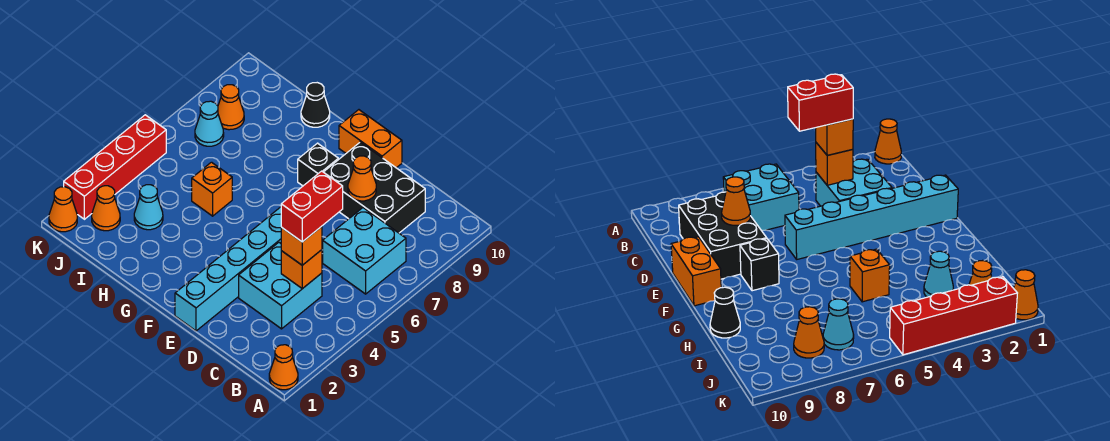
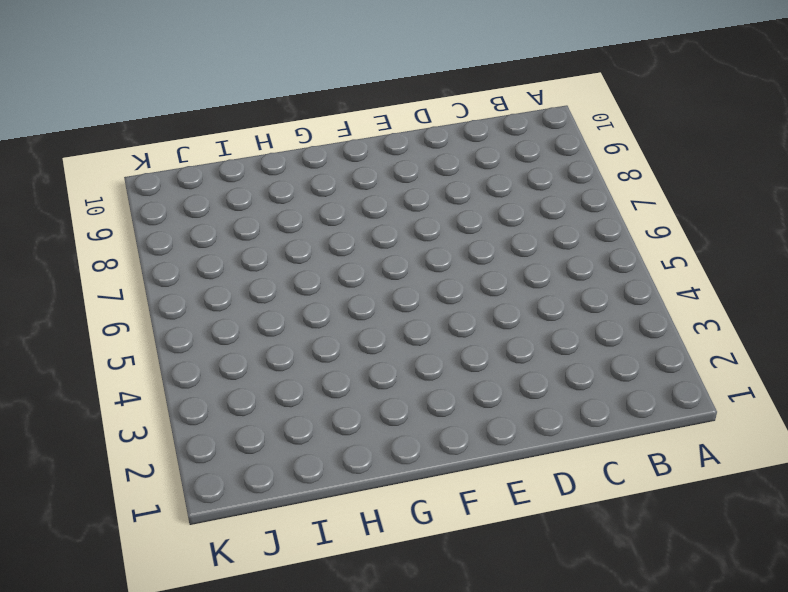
none -> orange 1x1 cone [269,345,298,390]
none -> cyan 2x2 brick [323,208,406,294]
none -> cyan 2x2 brick [239,242,322,329]

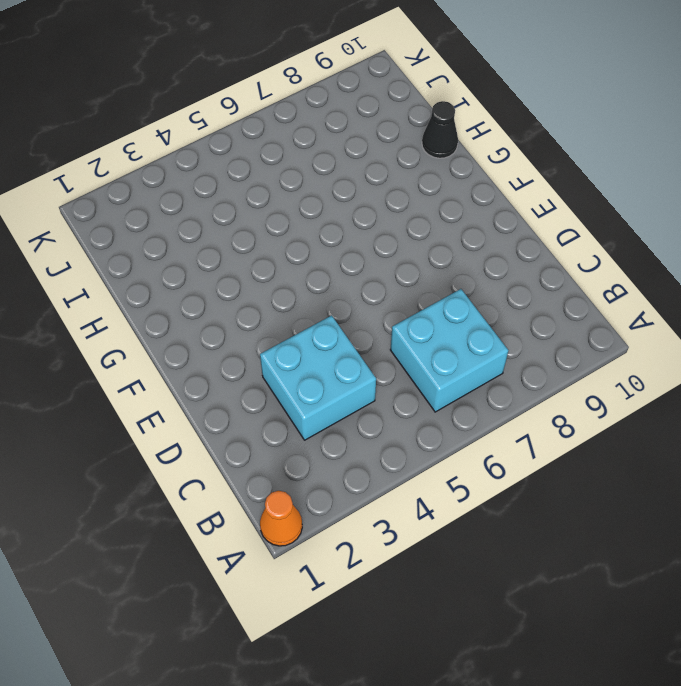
none -> black 2x3 brick [324,142,425,233]
none -> cyan 1x6 brick [175,207,281,331]
none -> orange 1x2 brick [339,110,402,168]

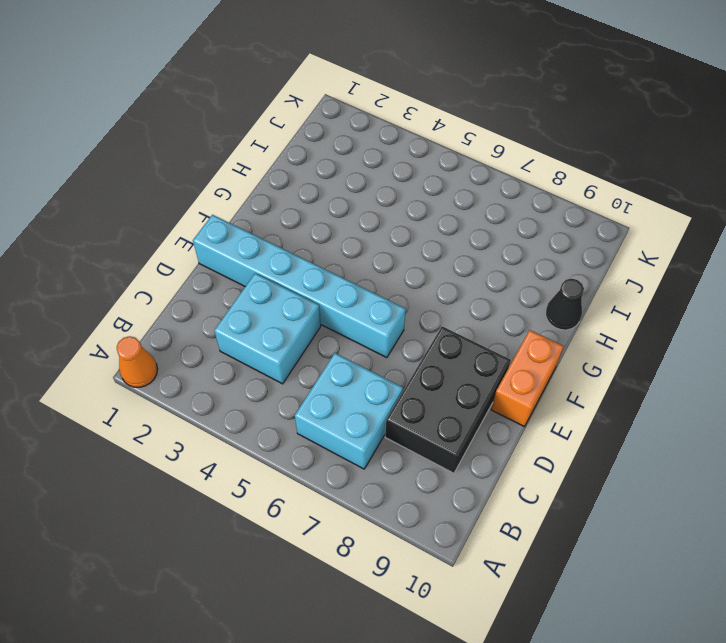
none -> black 1x1 brick [298,143,338,186]
none -> orange 1x1 brick [192,162,232,216]
none -> cyan 1x1 cone [134,185,163,230]

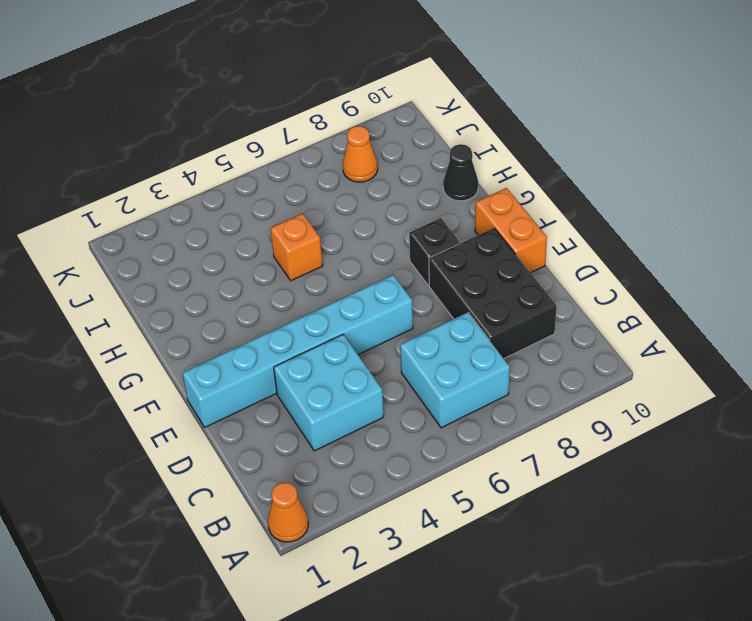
none -> cyan 1x1 cone [134,185,163,230]
none -> orange 1x1 cone [92,186,120,231]
none -> cyan 1x1 cone [195,101,224,146]

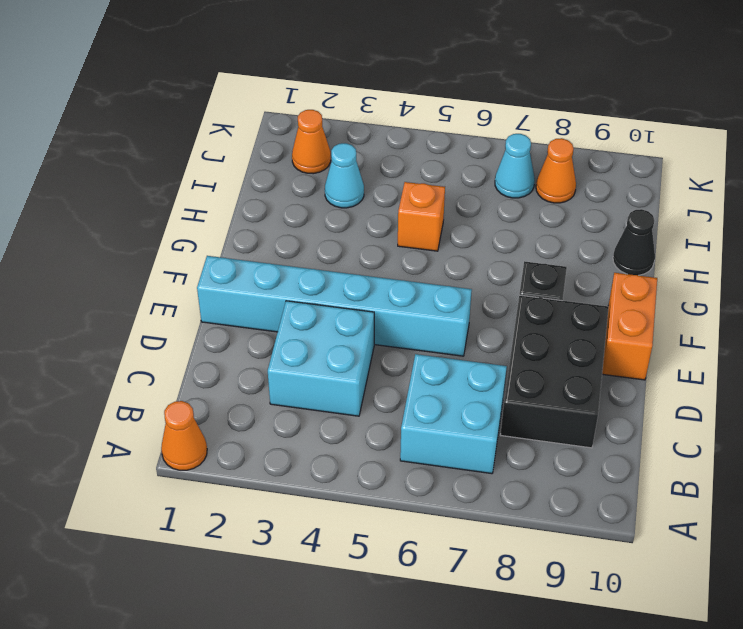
none -> orange 1x1 cone [49,187,77,232]
none -> red 1x4 brick [64,115,166,219]
none -> orange 1x1 brick [281,250,322,289]

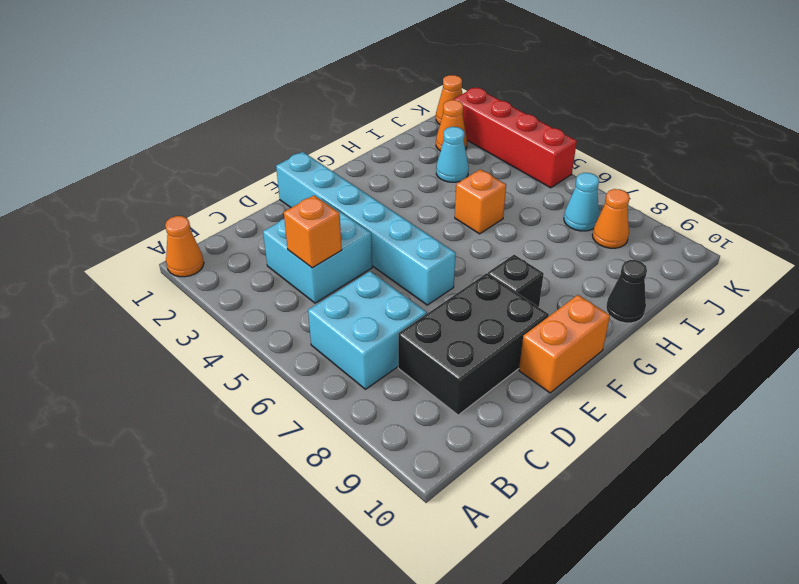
none -> orange 1x1 cone [348,156,376,201]
none -> orange 1x1 brick [281,226,322,265]
none -> red 1x2 brick [281,171,343,242]

